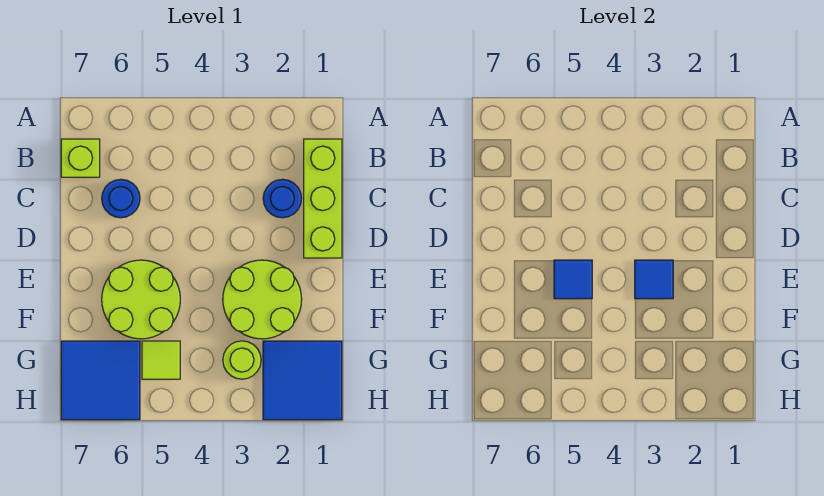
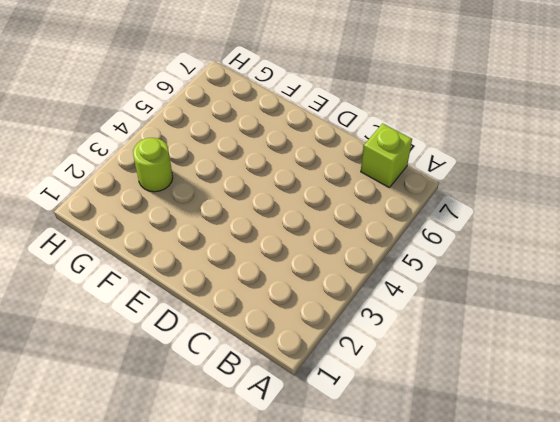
none -> lime 1x3 brick [304,139,342,258]
none -> blue 1x1 round brick [263,179,302,218]
none -> blue 1x1 round brick [102,179,140,218]

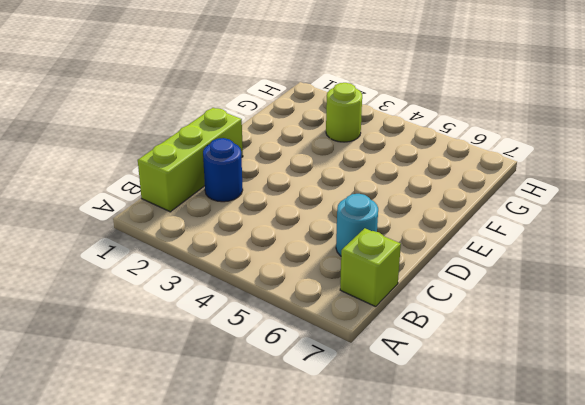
cyan 1x1 round brick [336,194,378,256] -> blue 1x1 round brick [102,179,140,218]
none -> lime 2x2 round brick [223,260,302,339]
none -> lime 2x2 round brick [102,260,180,339]
none -> blue 2x2 tile [263,341,342,420]

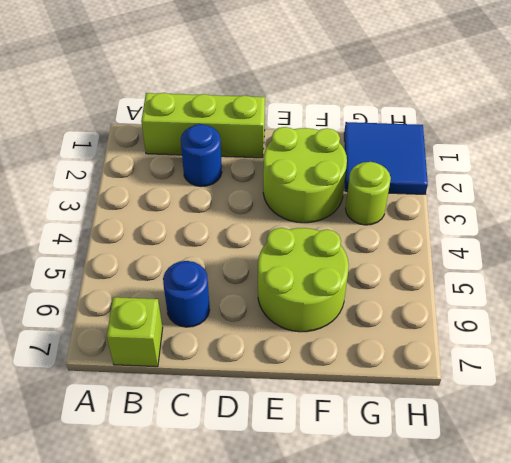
none -> lime 1x1 tile [142,341,180,379]
none -> blue 2x2 tile [61,341,140,420]
none -> blue 1x1 tile [635,260,673,299]

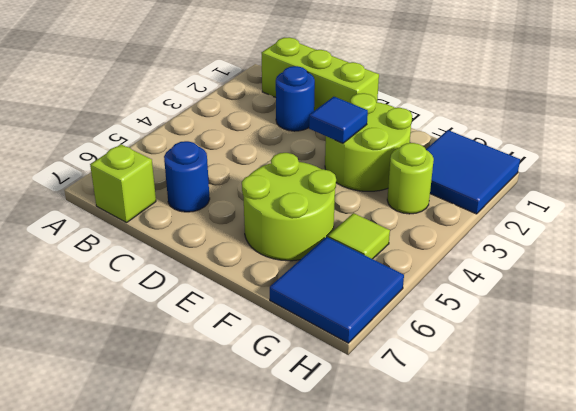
none -> blue 1x1 tile [554,260,592,299]

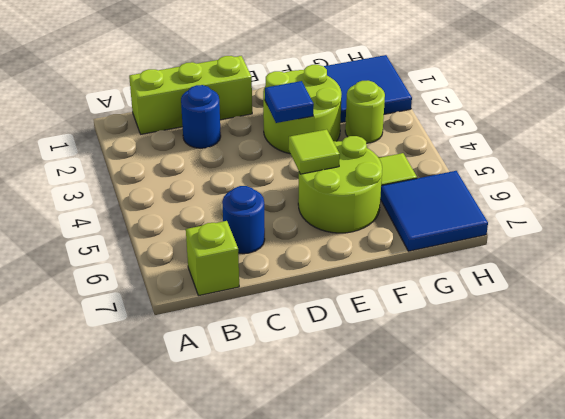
lime 1x1 tile [289,129,340,174] -> blue 1x1 tile [554,260,592,299]

